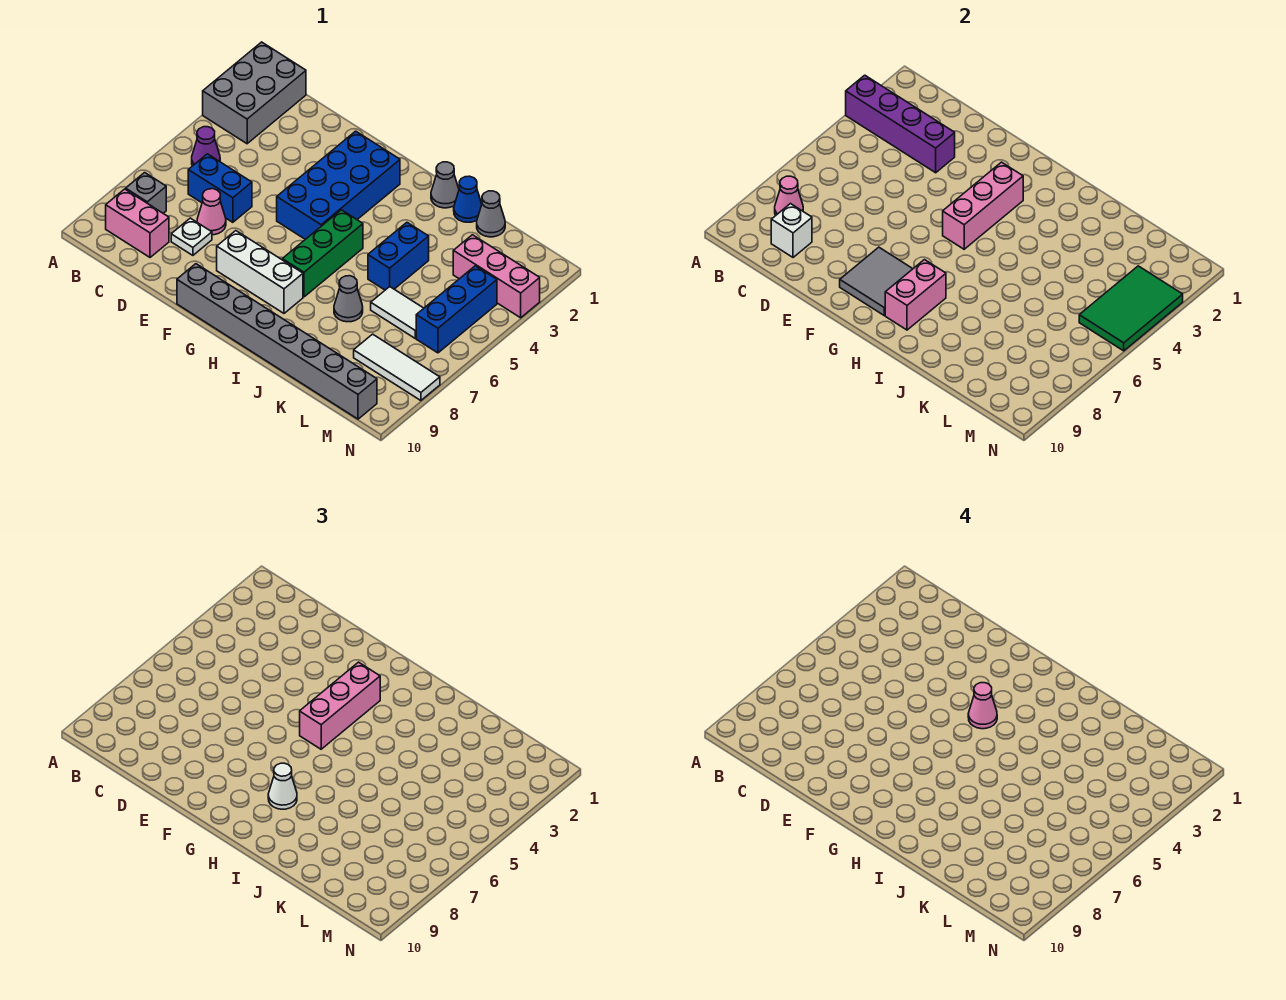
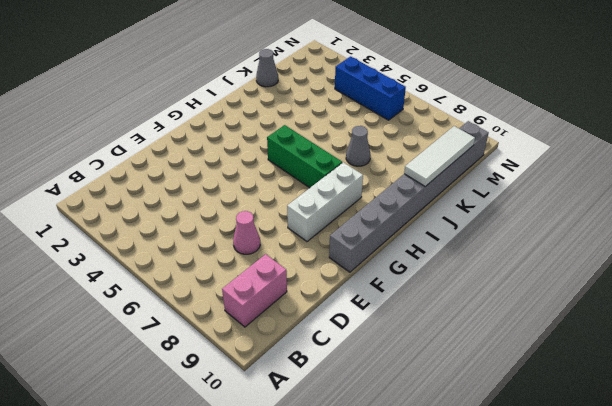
white 1x3 tile [404,126,475,186] -> white 1x3 tile moved to [354,334,440,401]
none -> grey 2x3 brick [203,42,306,144]
none -> purple 1x1 cone [192,127,220,166]
none -> grey 1x1 brick [126,173,166,213]
none -> blue 1x2 brick [188,154,252,222]

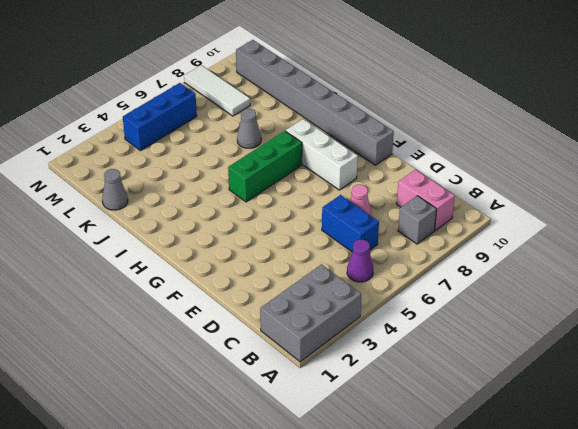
none -> white 1x1 plate [171,218,212,255]
none -> blue 2x4 brick [277,131,400,239]
none -> grey 1x1 cone [431,162,459,208]
none -> blue 1x1 cone [454,176,482,222]

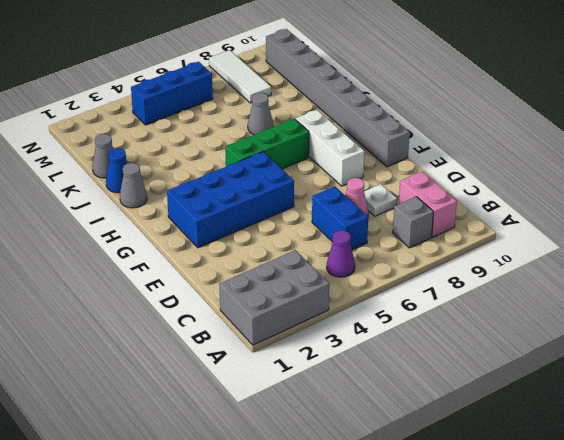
none -> blue 1x2 brick [368,223,429,290]
none -> white 1x2 tile [371,287,424,338]
none -> pink 1x3 brick [453,235,540,318]
none -> purple 1x4 brick [846,75,955,173]

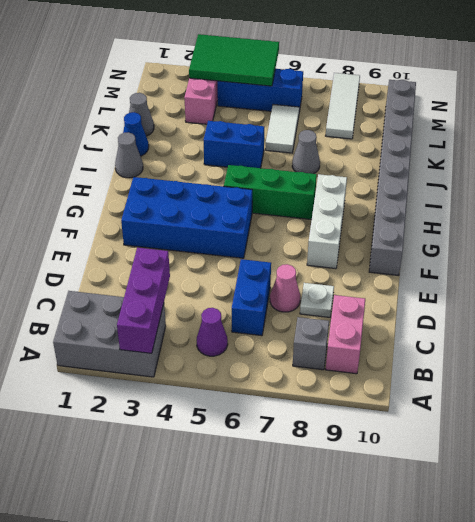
purple 1x3 brick [117,247,170,353] -> purple 1x4 brick [846,75,955,173]
none -> pink 1x1 cone [775,176,803,215]
none -> white 1x1 brick [771,204,812,257]
none -> grey 2x2 tile [840,247,912,315]
none -> pink 1x3 brick [943,162,1023,249]

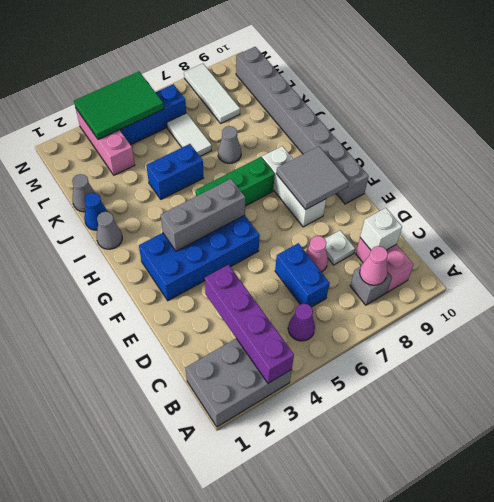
grey 1x3 brick [161,179,245,251] -> pink 1x3 brick [943,162,1023,249]
none -> pink 1x2 brick [885,260,946,330]
none -> pink 1x3 brick [300,662,380,749]
none -> white 1x1 cone [268,763,297,809]
none -> pink 1x1 cone [968,683,997,729]

